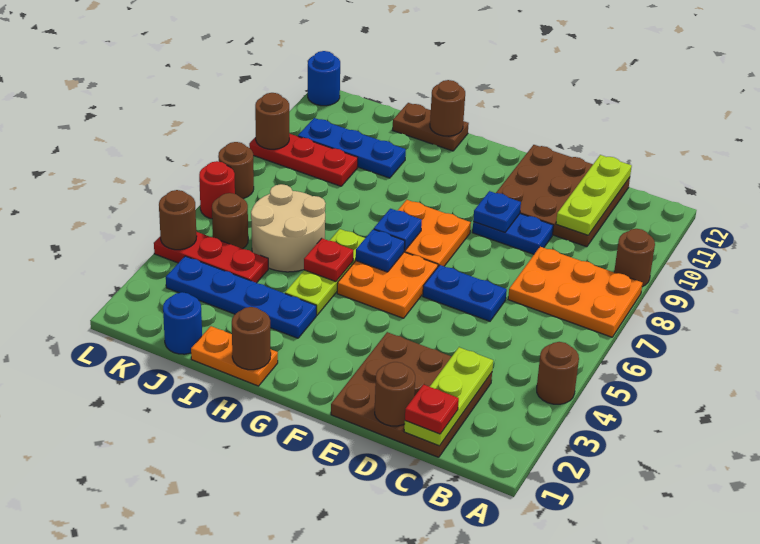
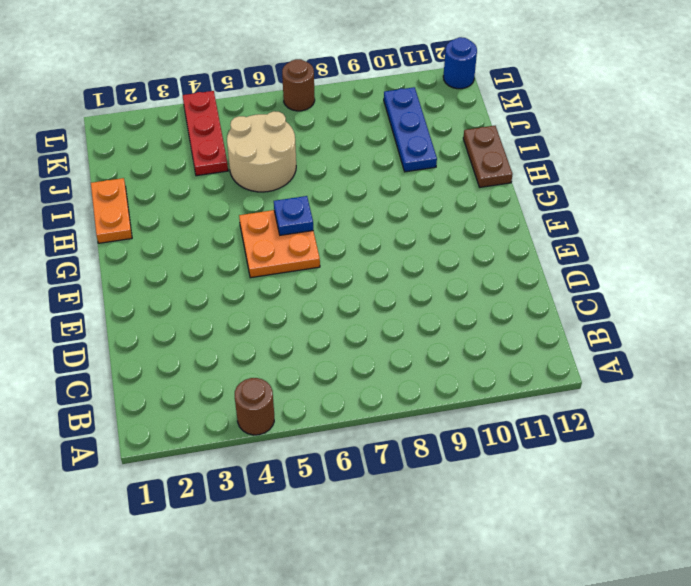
none -> orange 2x3 plate [508,247,643,337]
none -> brown 1x1 round brick [614,229,655,287]
none -> brown 3x3 plate [331,332,492,457]
none -> brown 3x3 plate [496,145,630,247]

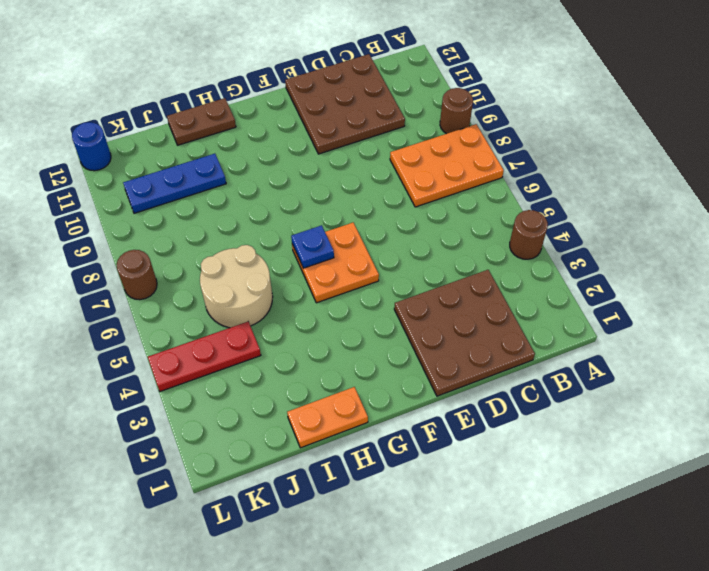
none -> blue 1x2 plate [423,265,507,321]
none -> blue 1x2 plate [472,214,554,254]
none -> orange 2x2 plate [398,200,471,266]
none -> blue 1x4 plate [166,256,316,338]

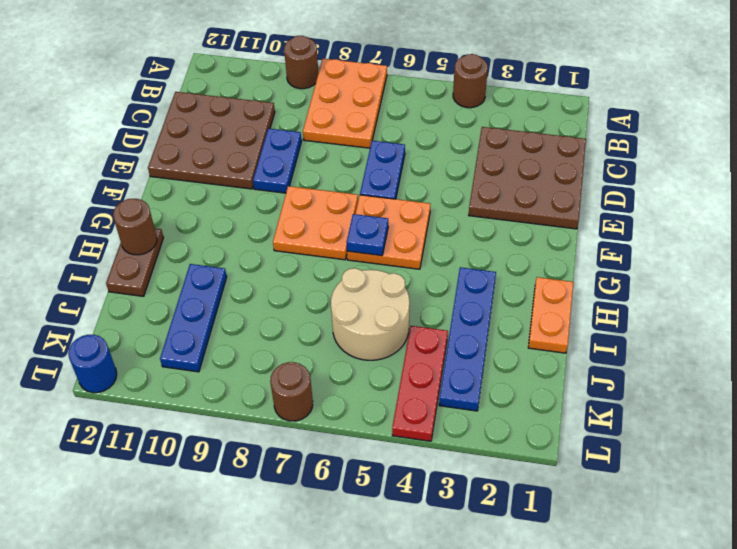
none -> lime 1x3 plate [285,229,365,315]
none -> blue 1x1 round brick [163,292,202,354]
none -> red 1x3 plate [249,134,358,186]
none -> brown 1x1 round brick [212,193,248,249]

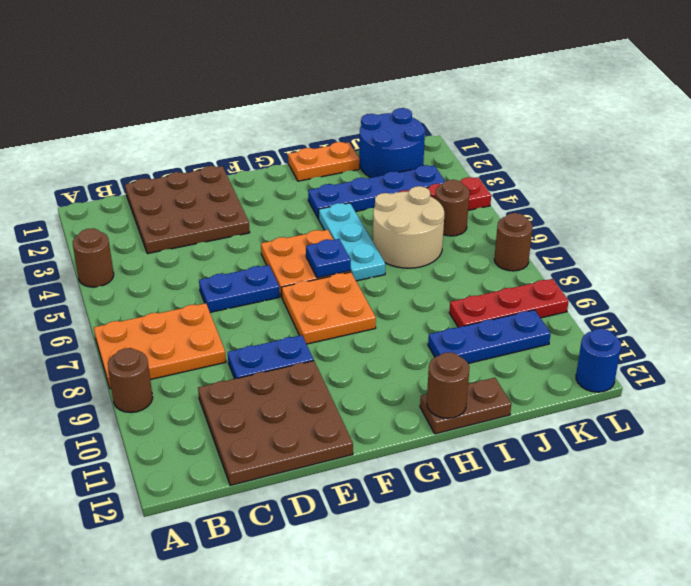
cyan 1x3 plate [319,203,385,281] -> lime 1x3 plate [285,229,365,315]
blue 2x2 round brick [359,108,425,178] -> blue 1x1 round brick [163,292,202,354]
none -> red 1x1 round brick [199,161,235,219]
none -> lime 1x3 plate [404,347,493,446]
none -> lime 1x3 plate [556,155,632,235]
none -> brown 1x1 round brick [375,362,415,426]

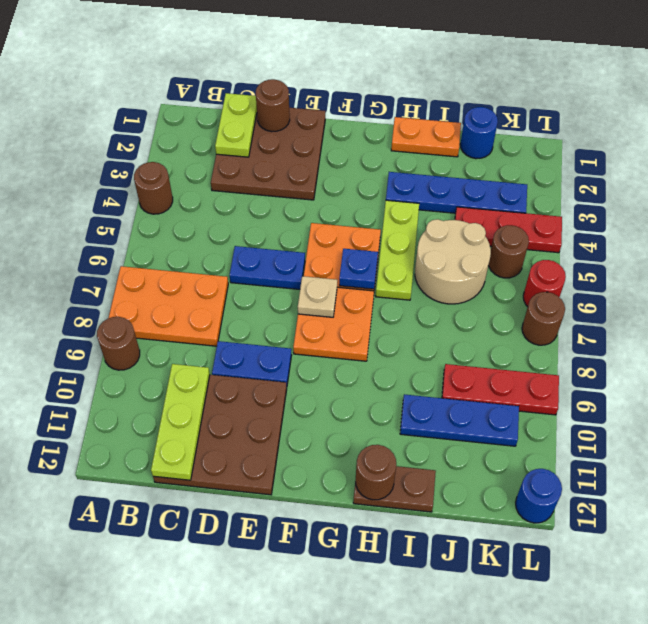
lime 1x2 plate [215,93,257,157] -> lime 1x3 plate [404,347,493,446]
tan 1x1 plate [298,276,337,317] -> none
none -> blue 1x1 plate [473,191,521,232]
none -> blue 1x1 plate [374,209,422,250]
none -> brown 1x1 round brick [232,307,271,370]
none -> red 1x1 plate [304,238,353,282]

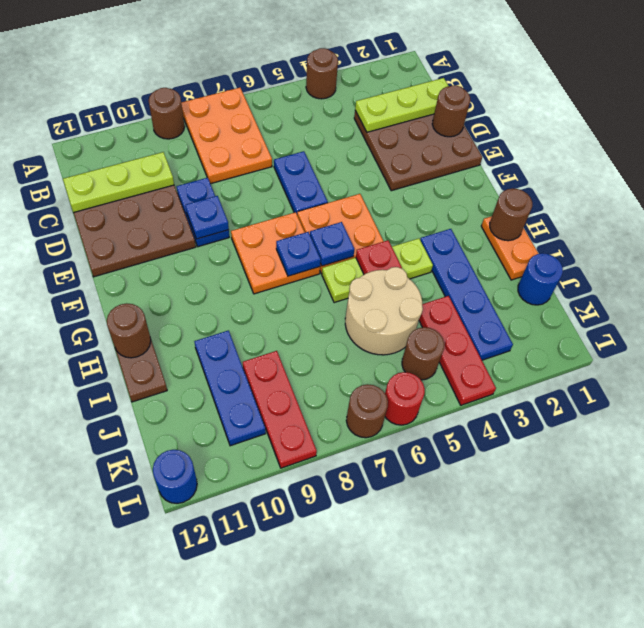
none -> brown 1x1 round brick [159,190,197,250]
none -> brown 1x1 round brick [255,93,289,149]
none -> red 1x1 plate [405,385,459,434]

